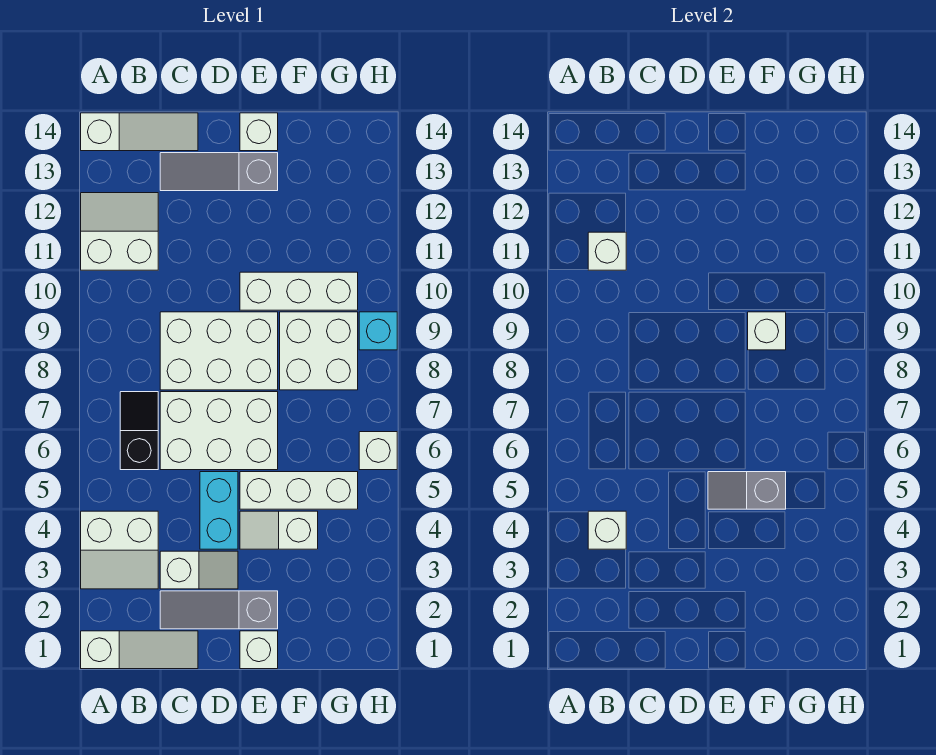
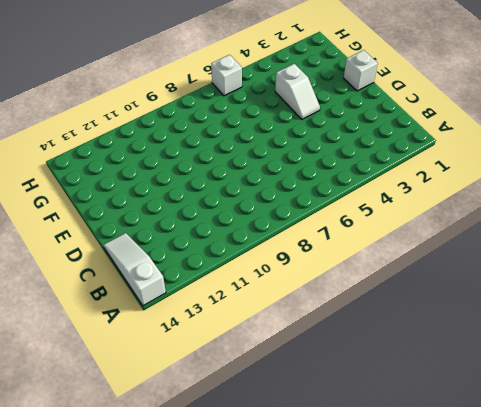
none -> white 1x3 slope [81,631,198,669]
none -> white 2x2 slope [81,511,158,589]
none -> white 2x2 slope [81,193,158,270]

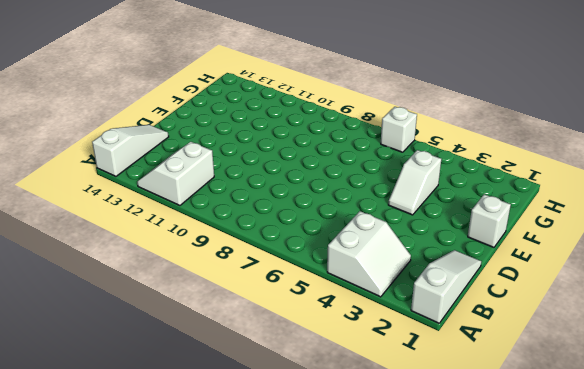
none -> black 1x2 slope [120,392,158,470]
none -> grey 1x3 slope [160,591,278,629]
none -> white 1x2 slope [160,551,238,589]

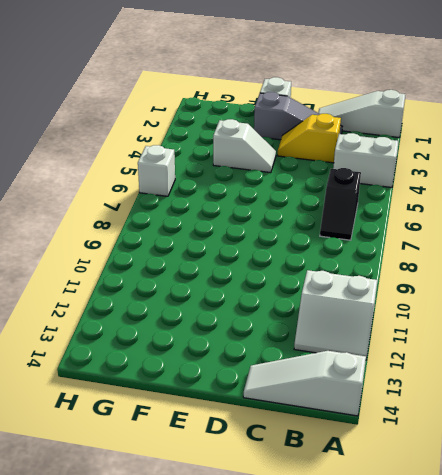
yellow 1x2 slope [278,114,341,163] -> white 1x2 slope [160,551,238,589]
none -> white 2x3 brick [160,392,278,470]
none -> white 2x3 brick [160,312,278,390]
none -> grey 1x3 slope [160,153,278,191]

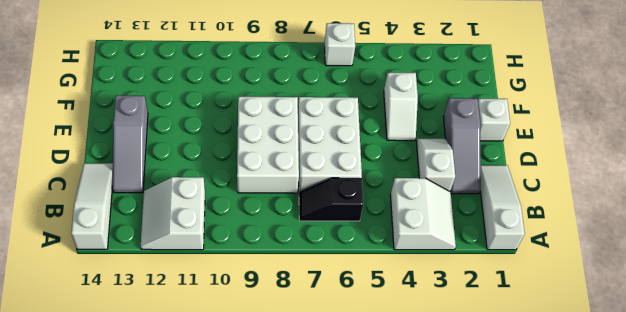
none -> cyan 1x2 brick [200,472,238,549]
none -> white 1x3 brick [240,472,358,509]
none -> white 1x3 brick [240,272,358,310]

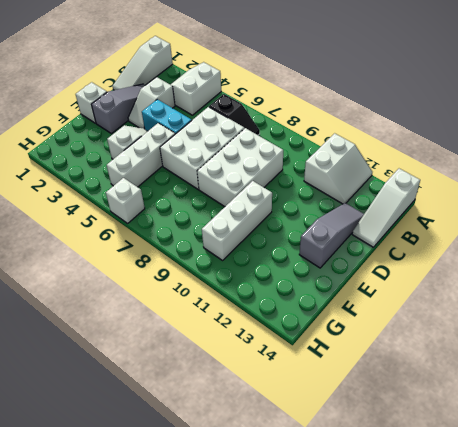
none -> white 1x1 brick [240,113,278,151]
none -> white 2x2 brick [280,312,358,390]
none -> cyan 1x1 brick [359,312,397,350]

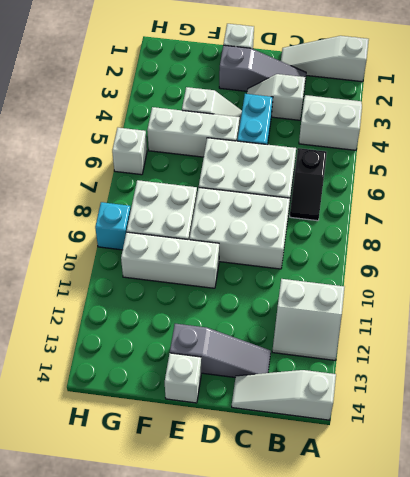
none -> white 1x1 brick [588,511,626,549]
none -> white 1x1 brick [588,232,626,270]
none -> grey 1x2 slope [708,472,786,509]

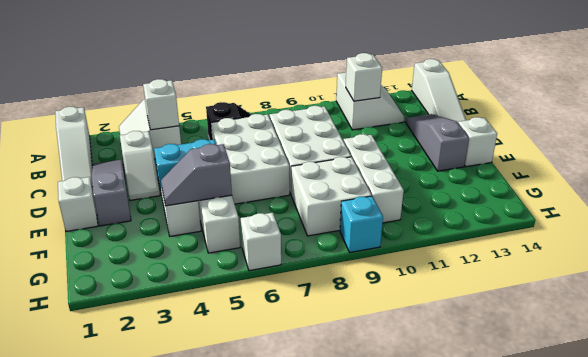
grey 1x2 slope [161,144,232,206] -> grey 1x2 slope turned to [708,472,786,509]
none -> white 1x1 brick [748,312,786,350]

